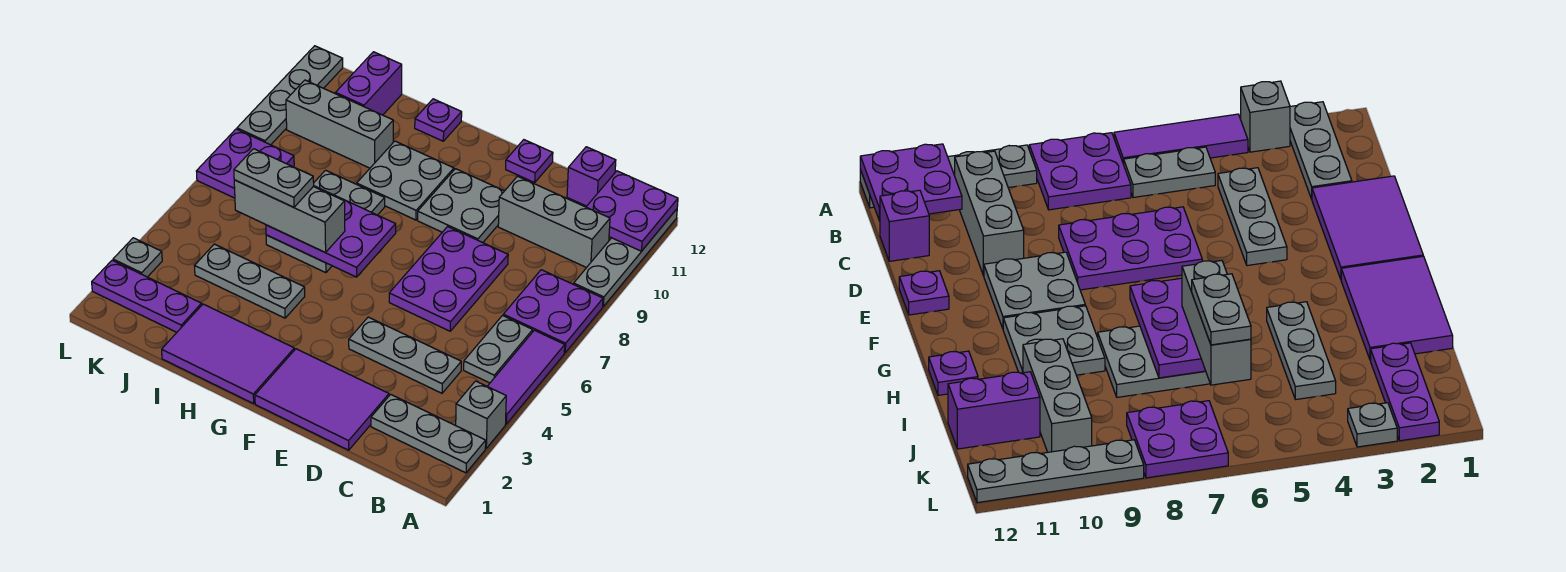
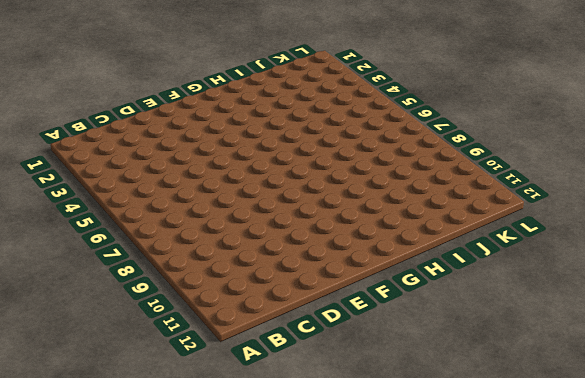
none -> grey 1x3 plate [371,394,486,473]
none -> grey 1x1 brick [456,381,506,448]
none -> purple 1x3 tile [487,330,565,424]

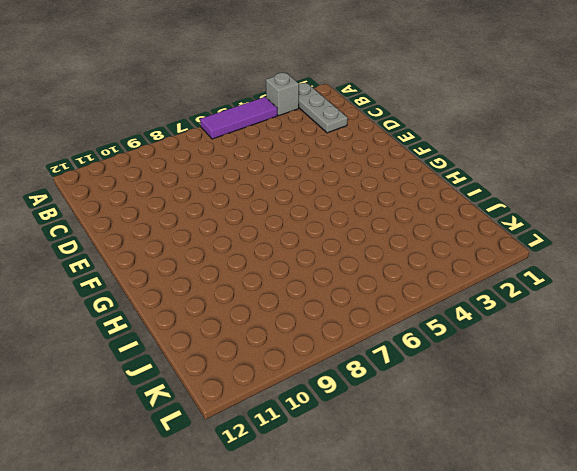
none -> purple 2x2 plate [503,270,603,353]
none -> grey 1x4 plate [574,209,677,306]
none -> grey 1x2 plate [464,316,533,383]

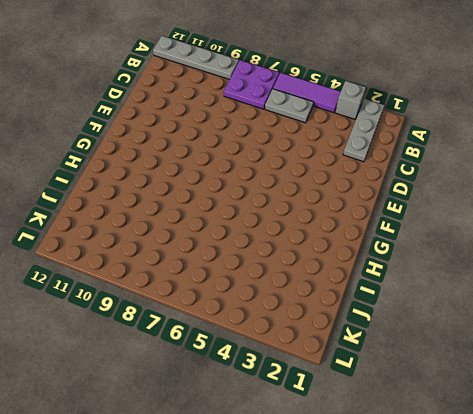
none -> grey 1x3 brick [498,176,610,268]
none -> grey 1x3 plate [349,317,461,393]
none -> purple 1x1 brick [567,147,616,206]

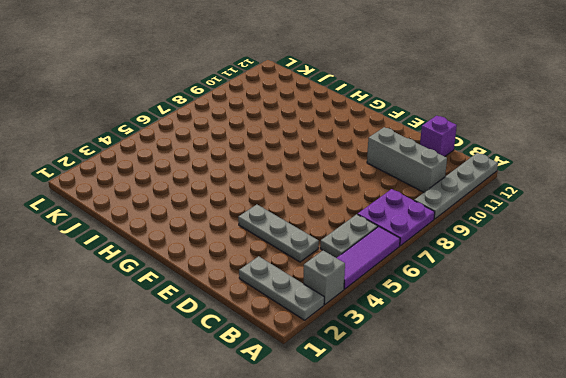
none -> purple 2x3 tile [255,349,389,450]
none -> purple 2x3 plate [389,227,508,331]
none -> grey 2x2 plate [418,169,504,243]

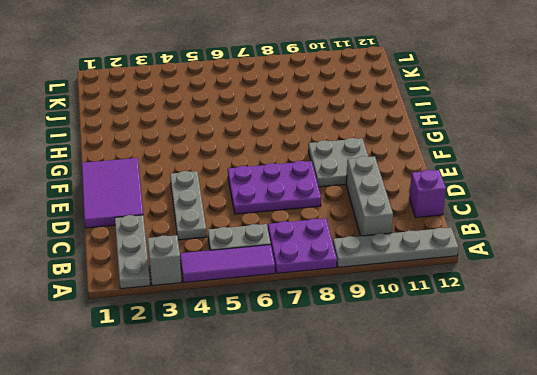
none -> purple 1x1 plate [506,140,553,183]
none -> purple 2x3 tile [162,304,294,404]
none -> grey 2x2 plate [357,141,454,220]

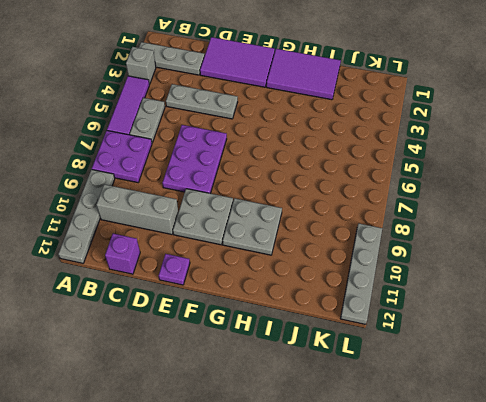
none -> grey 1x3 plate [195,244,305,318]
none -> grey 2x3 plate [266,170,385,273]
none -> purple 1x1 plate [415,99,462,141]

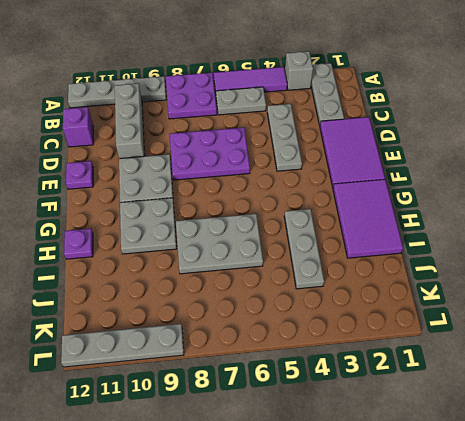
none -> grey 1x3 brick [286,80,393,168]
none -> purple 1x3 plate [92,260,202,332]
none -> purple 1x2 brick [335,52,402,115]

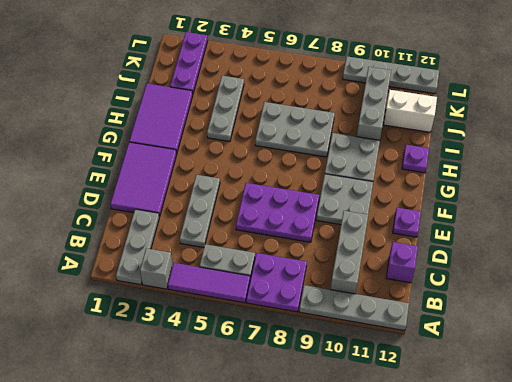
white 1x2 brick [384,90,437,132] -> purple 1x2 brick [335,52,402,115]
none -> purple 2x2 plate [196,129,294,198]
none -> grey 1x1 plate [113,238,162,277]
none -> purple 2x2 plate [586,171,678,251]

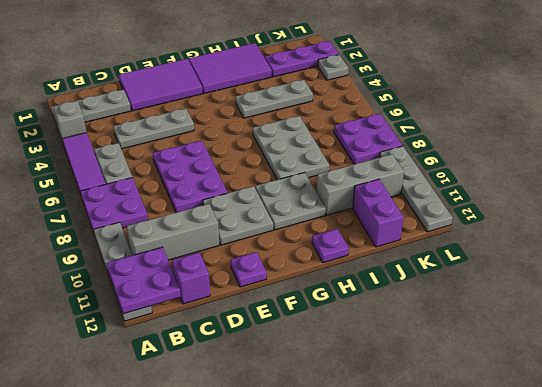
none -> purple 2x3 plate [266,186,396,277]
none -> grey 1x3 brick [234,180,345,252]
none -> grey 1x2 plate [234,149,314,207]

